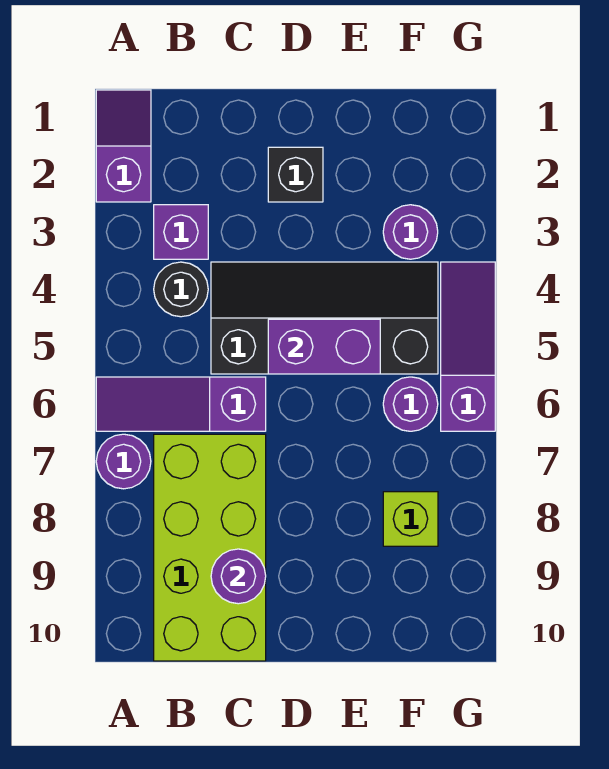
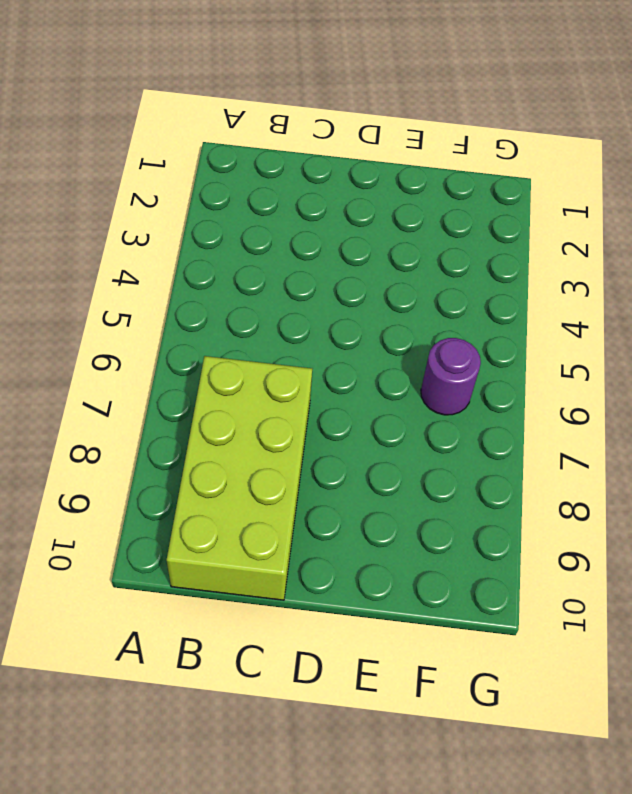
none -> purple 1x2 slope [96,90,151,202]
none -> purple 1x3 slope [96,377,266,431]
none -> purple 1x1 round brick [96,434,151,489]

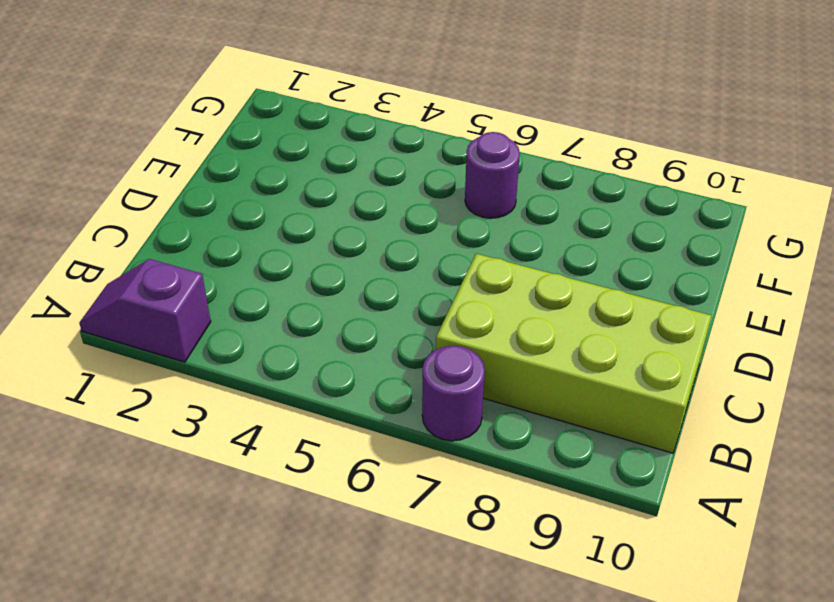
none -> purple 1x3 slope [96,377,266,431]
none -> purple 1x1 brick [154,205,208,259]
none -> black 1x1 round brick [154,262,208,317]

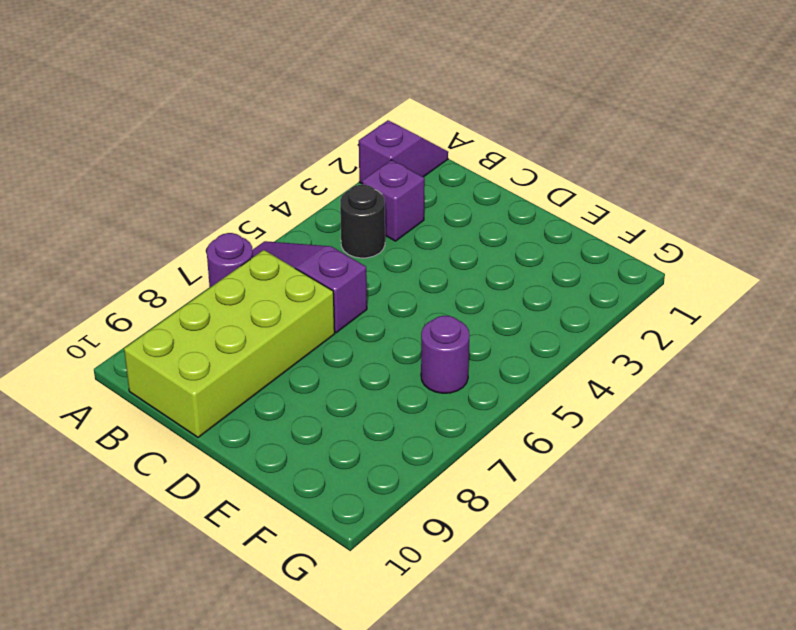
none -> black 2x4 slope [211,262,438,374]
none -> black 1x1 brick [268,147,323,202]
none -> purple 1x1 round brick [383,205,438,259]

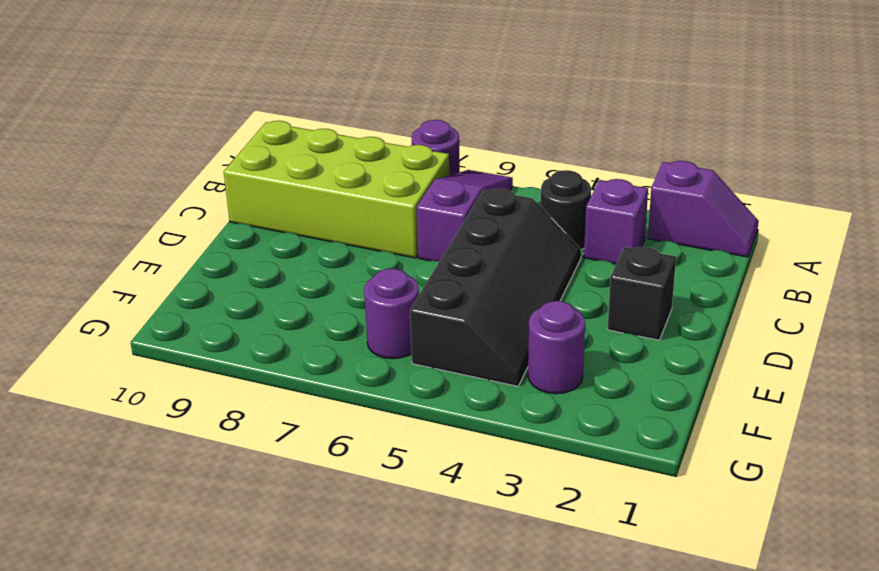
none -> lime 1x1 brick [383,492,438,546]
none -> purple 1x3 slope [441,262,495,431]
none -> purple 1x1 round brick [211,549,266,604]

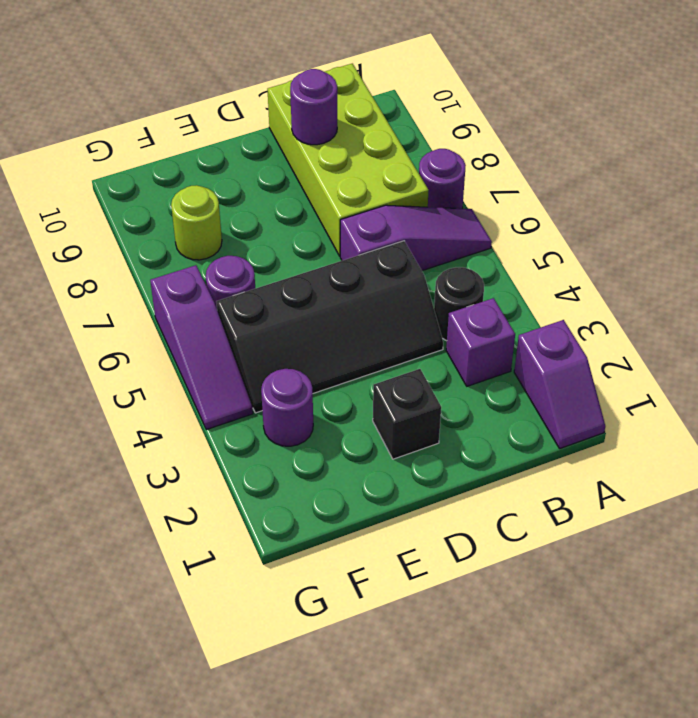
lime 1x1 round brick [171,185,222,260] -> lime 1x1 brick [383,492,438,546]
none -> purple 1x2 brick [268,319,380,374]

